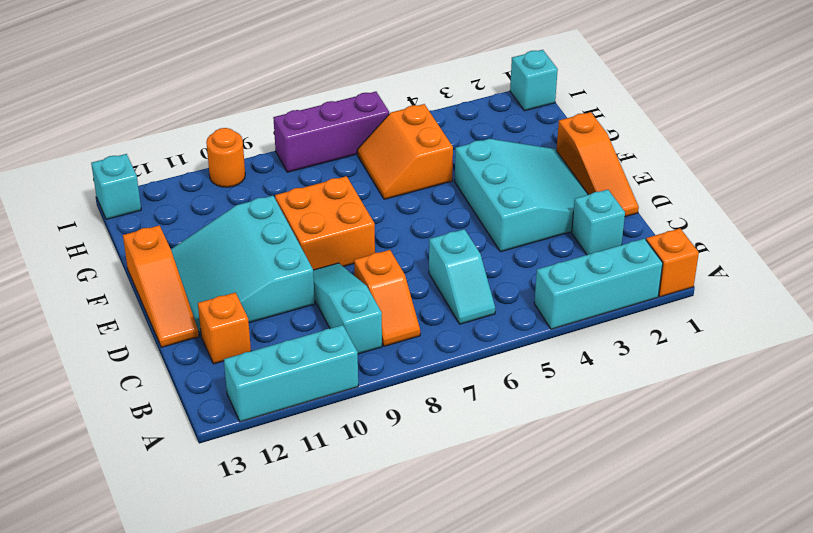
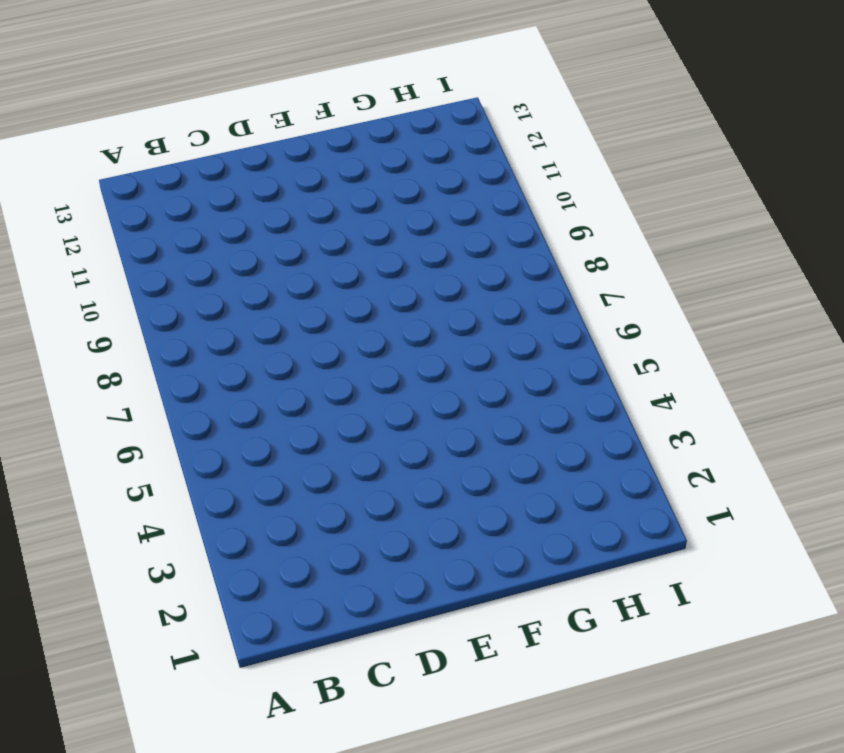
none -> orange 1x1 brick [646,228,699,297]
none -> cyan 1x3 brick [534,239,663,329]
none -> cyan 1x3 brick [224,325,358,422]

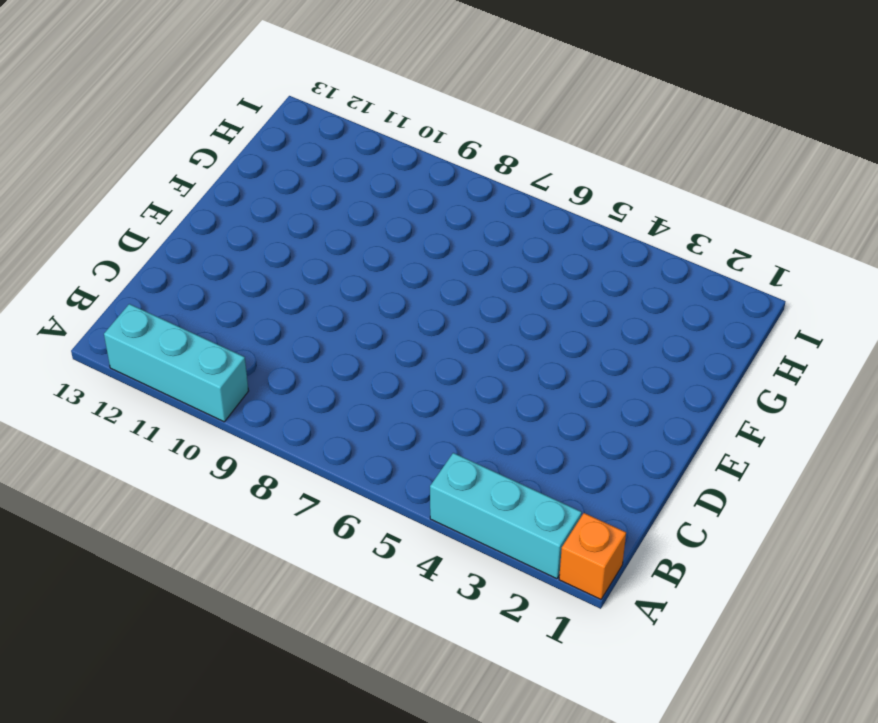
none -> cyan 1x2 slope [429,229,495,324]
none -> orange 1x2 slope [354,250,420,346]
none -> cyan 1x3 slope [313,263,382,354]

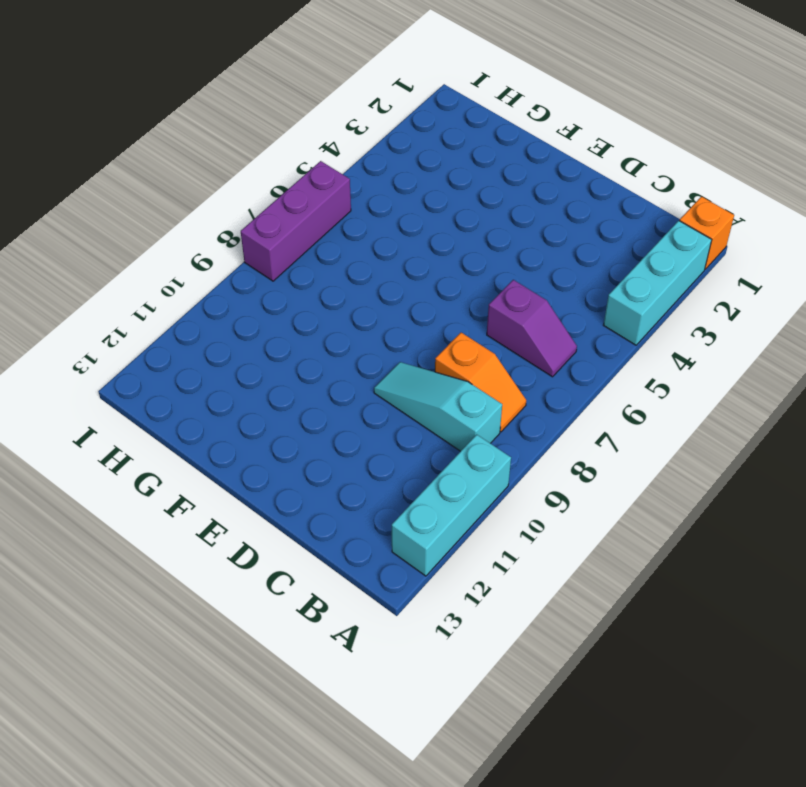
purple 1x2 slope [487,280,577,377] -> cyan 1x2 slope [429,229,495,324]
none -> cyan 1x1 brick [572,190,625,255]
none -> orange 1x1 brick [198,293,251,364]
none -> orange 1x3 slope [556,112,639,217]

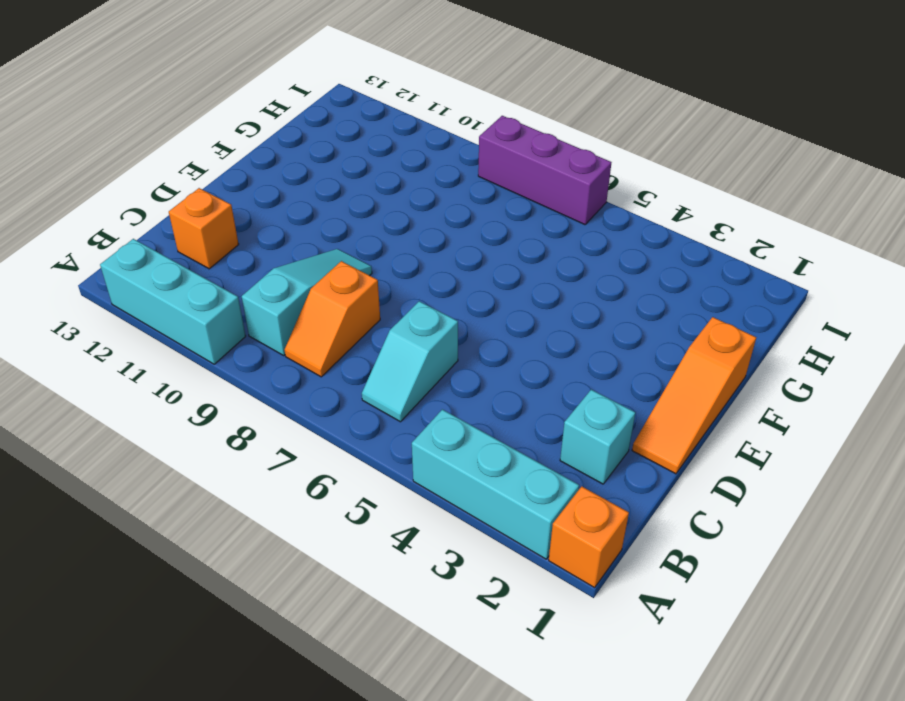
none -> cyan 3x3 slope [455,139,588,252]
none -> cyan 3x3 slope [171,196,315,335]
none -> orange 1x3 slope [123,225,199,347]

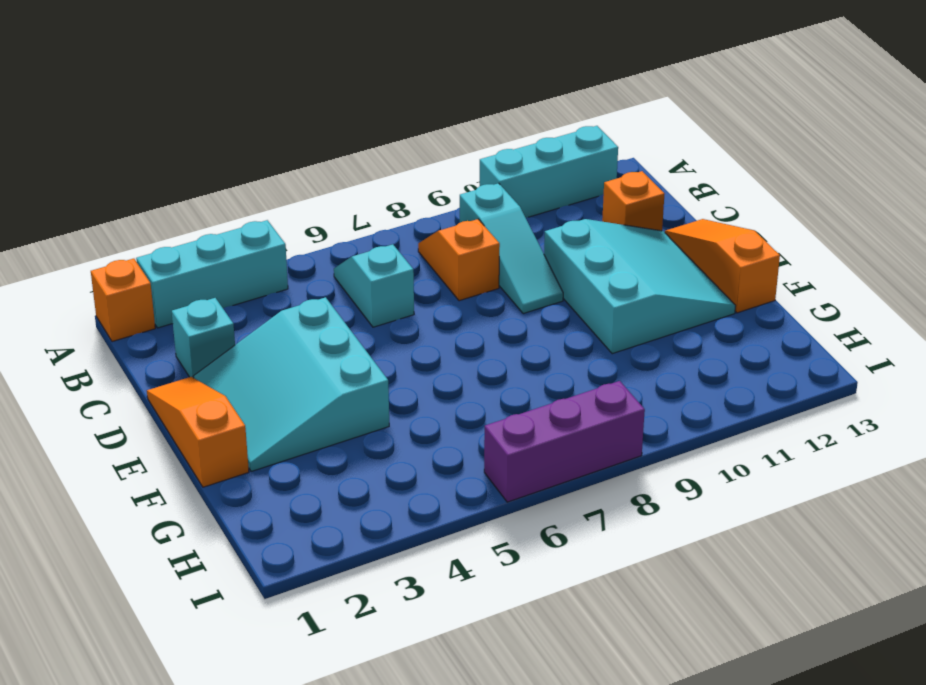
none -> orange 2x2 brick [275,176,375,270]
none -> orange 2x2 slope [357,104,453,199]
none -> cyan 1x1 brick [510,50,558,111]

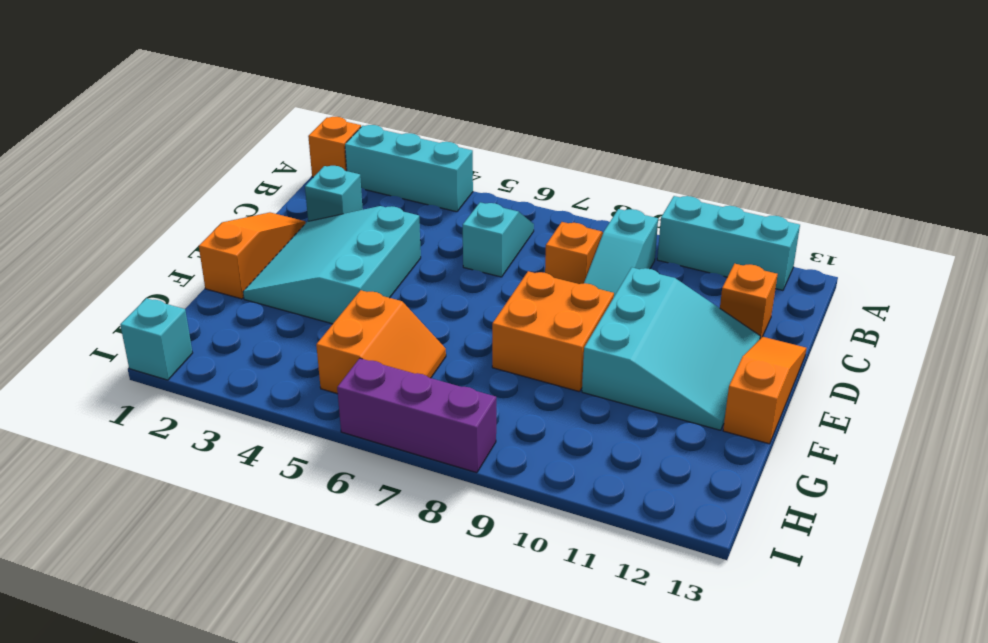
none -> orange 1x1 round brick [206,128,245,187]
none -> cyan 1x1 brick [91,154,141,219]

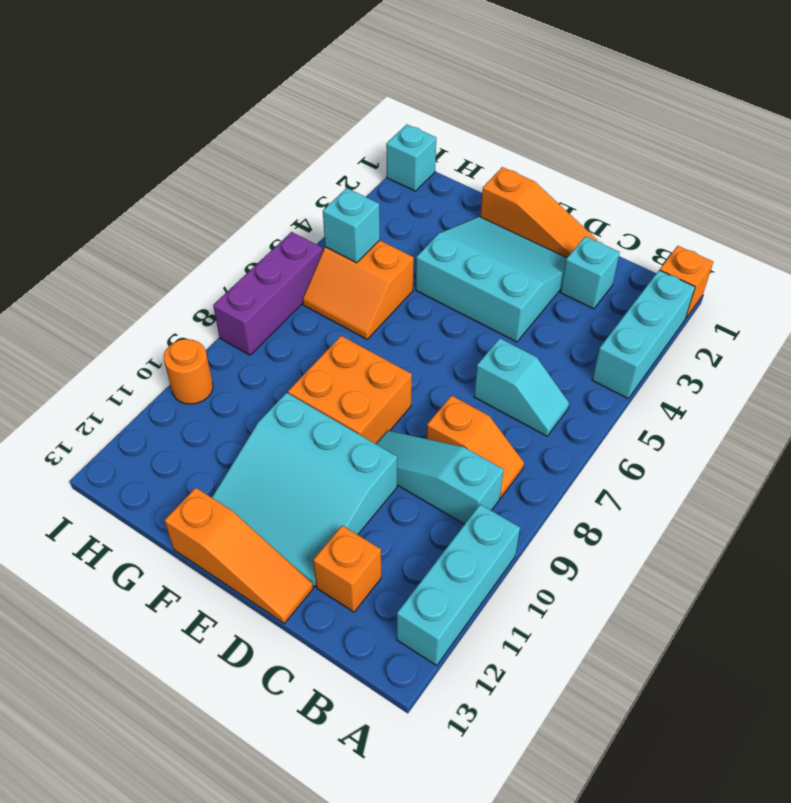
cyan 1x1 brick [323,188,380,263] -> cyan 1x1 brick moved to [91,154,141,219]

